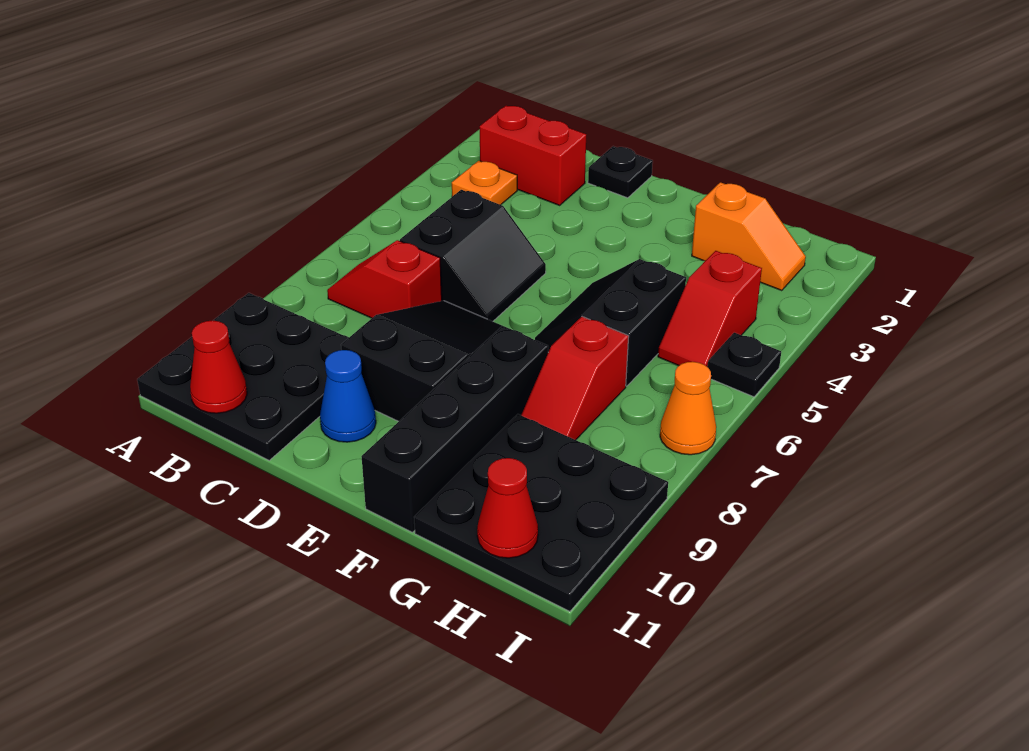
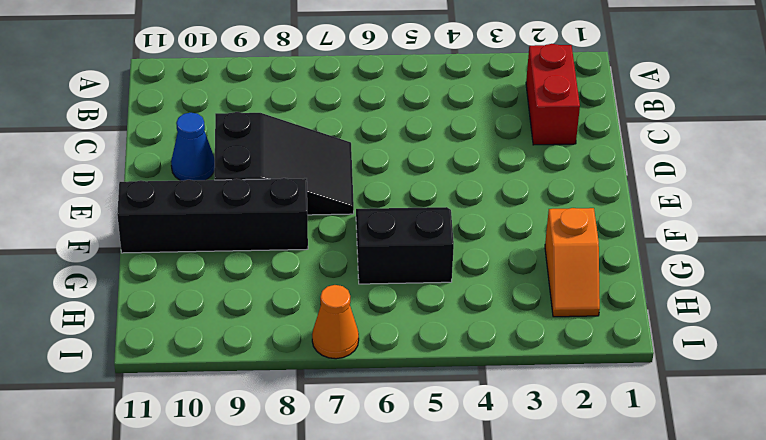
none -> black 3x3 plate [137,293,349,460]
none -> orange 1x1 plate [452,161,517,205]
none -> red 1x2 slope [327,240,442,318]

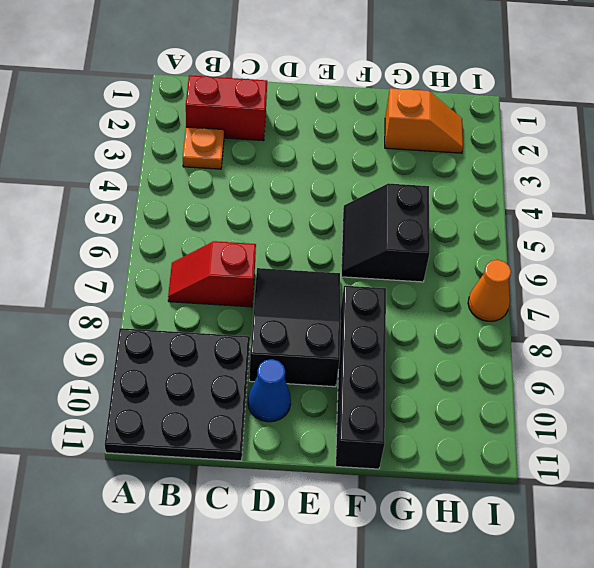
none -> black 2x2 slope [400,190,546,321]
none -> black 1x1 plate [588,146,653,198]
none -> red 1x2 slope [521,317,629,440]

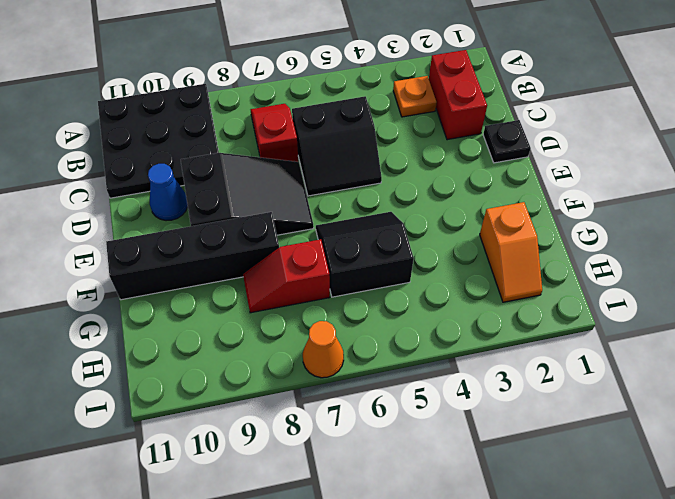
none -> black 3x3 plate [414,414,668,611]
none -> red 1x2 slope [658,251,762,367]
none -> black 1x1 plate [708,333,781,397]

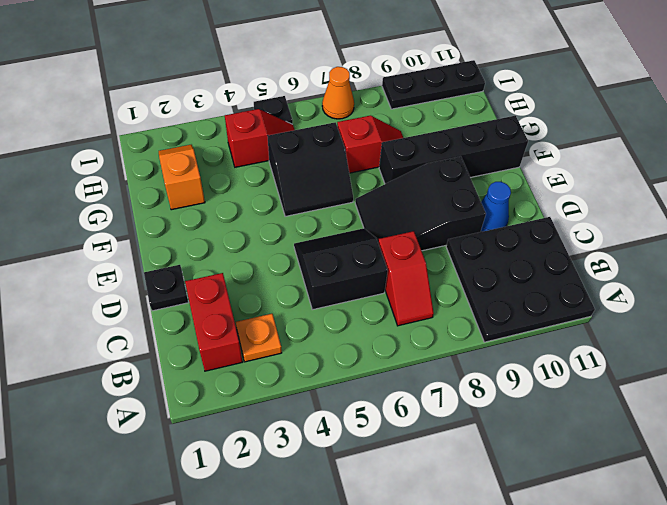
black 1x3 plate [382,60,485,109] -> black 3x3 plate [414,414,668,611]
none -> red 1x1 cone [190,321,247,413]
none -> red 1x1 cone [477,458,538,558]

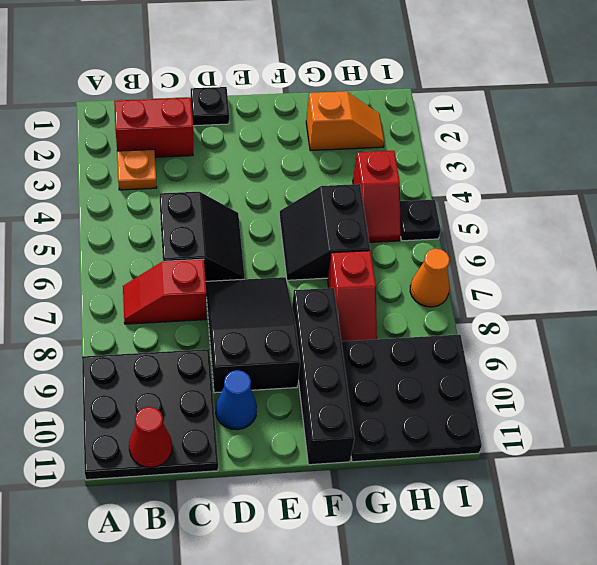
none -> red 1x1 cone [477,458,538,558]

